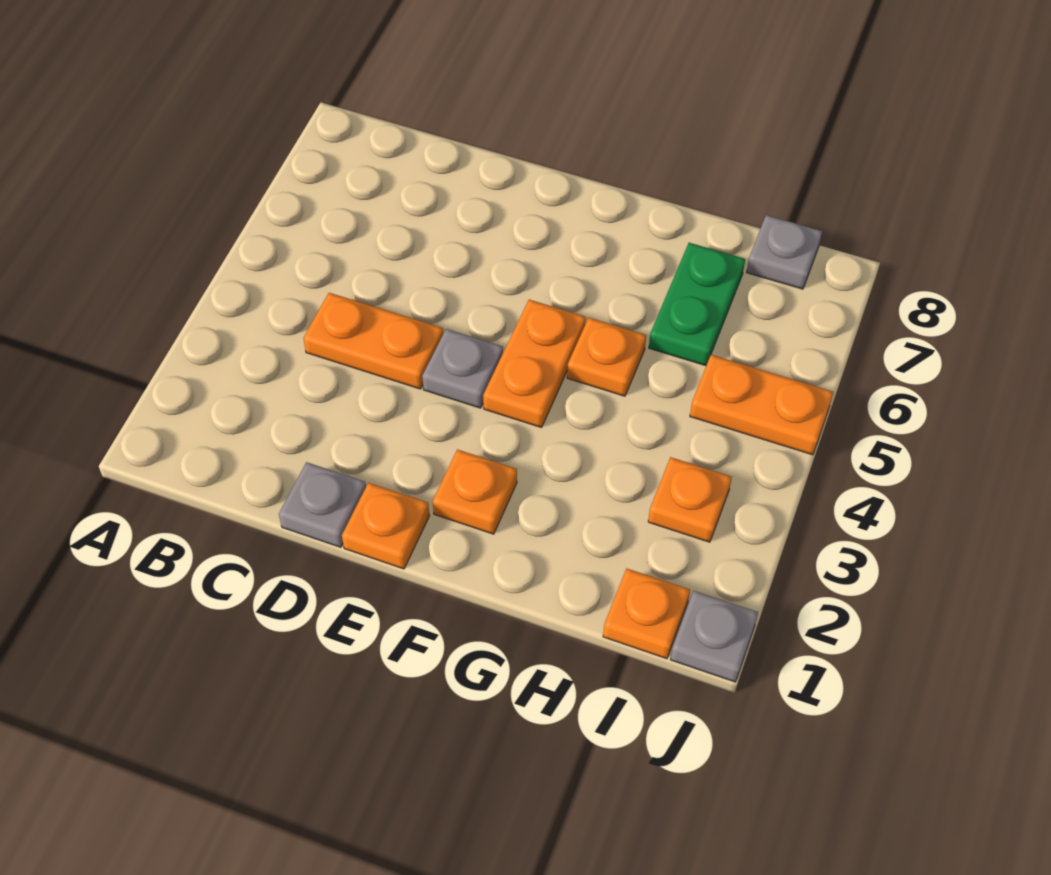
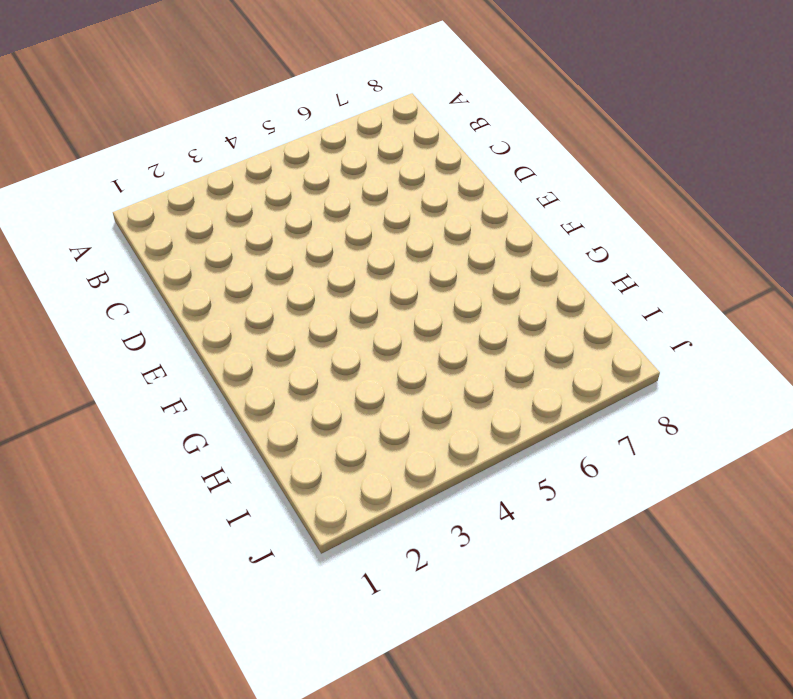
none -> orange 1x2 plate [303,293,443,389]
none -> grey 1x1 plate [279,462,366,547]
none -> orange 1x1 plate [342,483,429,569]

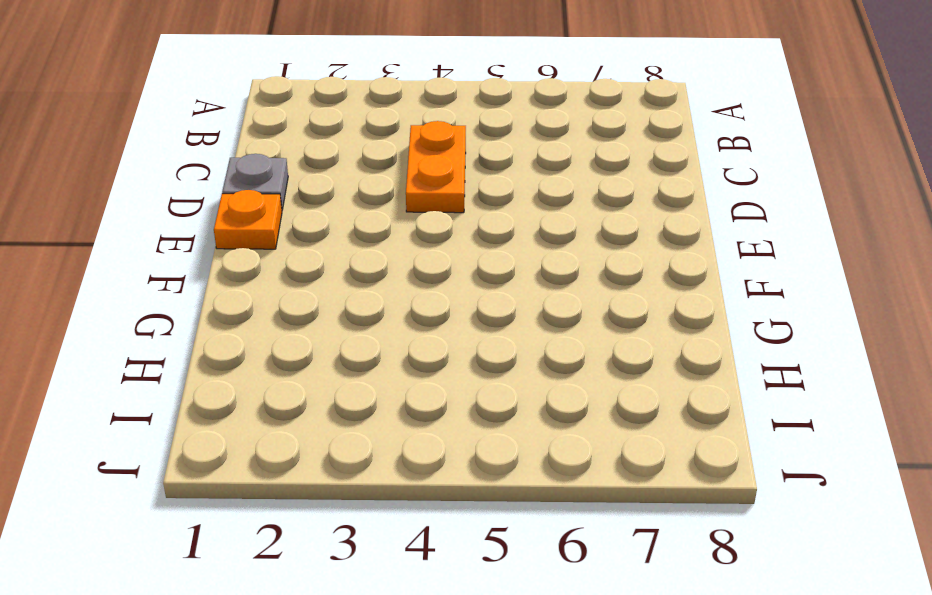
none -> grey 1x1 plate [422,329,503,408]
none -> orange 1x1 plate [433,449,517,534]
none -> orange 1x2 plate [483,300,586,428]

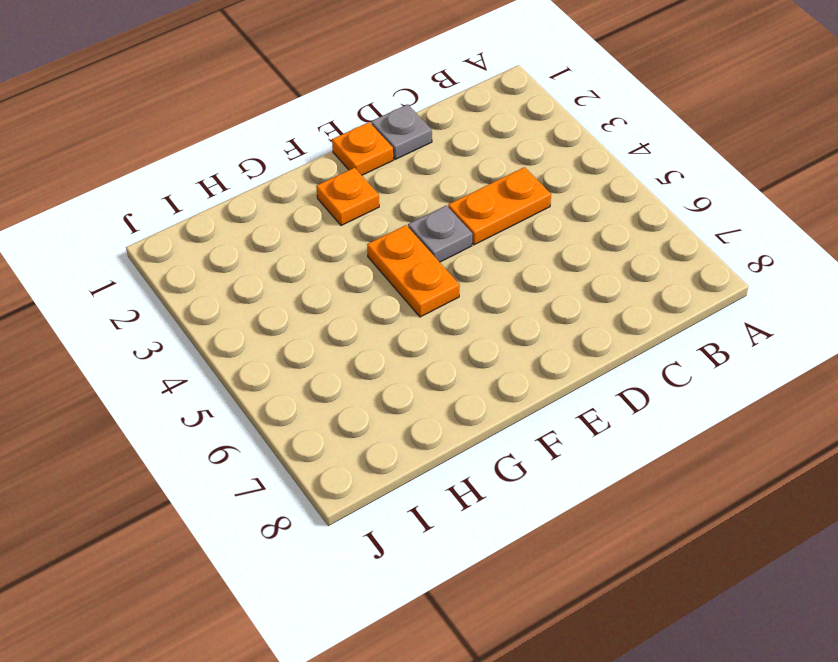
none -> orange 1x1 plate [567,318,646,396]
none -> green 1x2 plate [649,243,745,366]
none -> orange 1x1 plate [603,569,690,659]

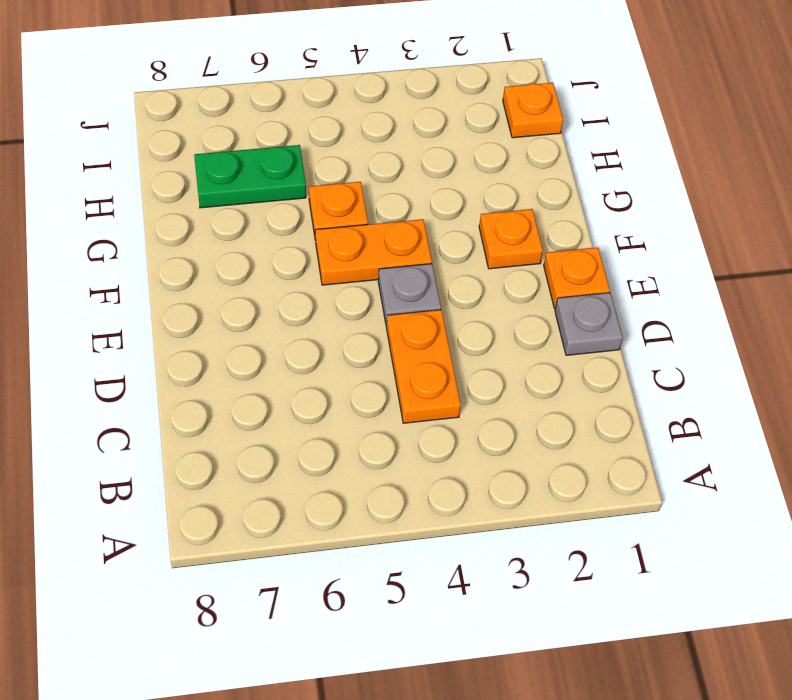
none -> orange 1x1 plate [648,457,732,542]
none -> orange 1x2 plate [690,355,833,455]
none -> grey 1x1 plate [747,215,822,289]

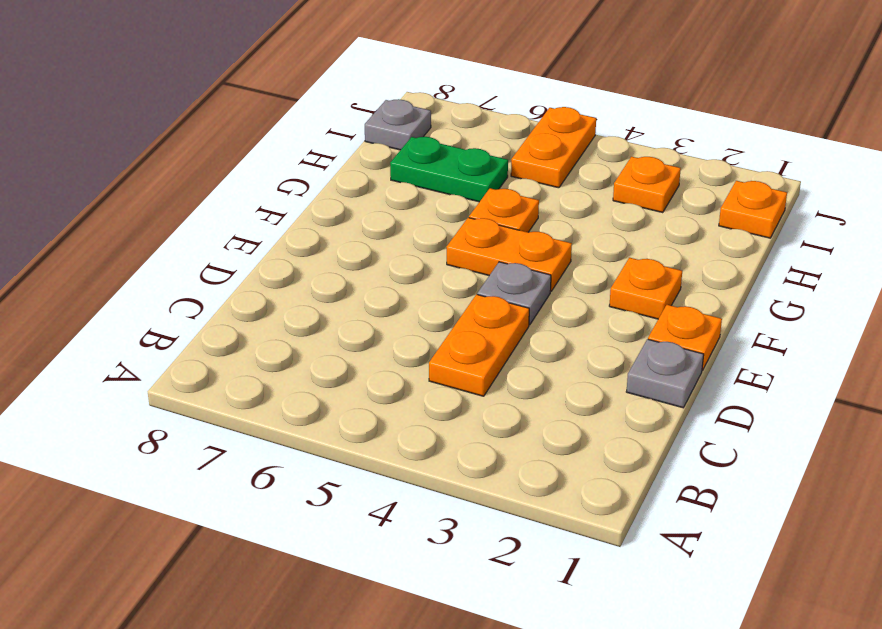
none -> grey 1x1 plate [670,591,758,682]

